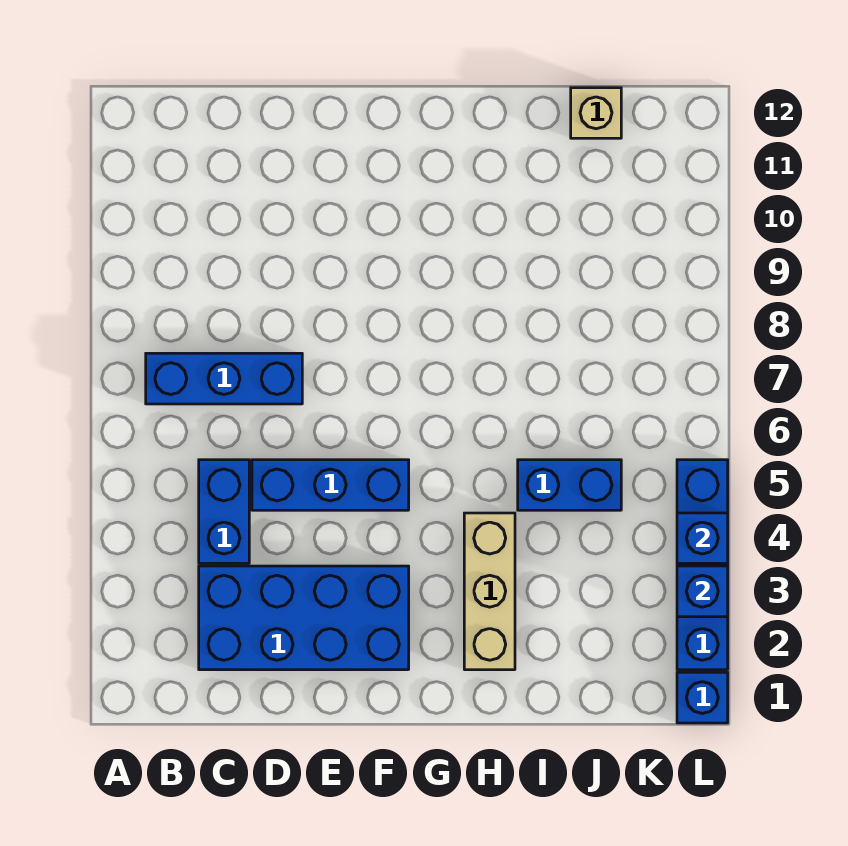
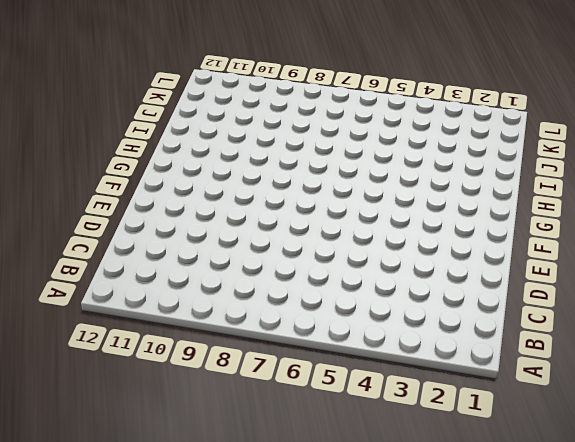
none -> blue 1x3 brick [146,353,302,404]
none -> blue 2x4 brick [199,566,409,670]

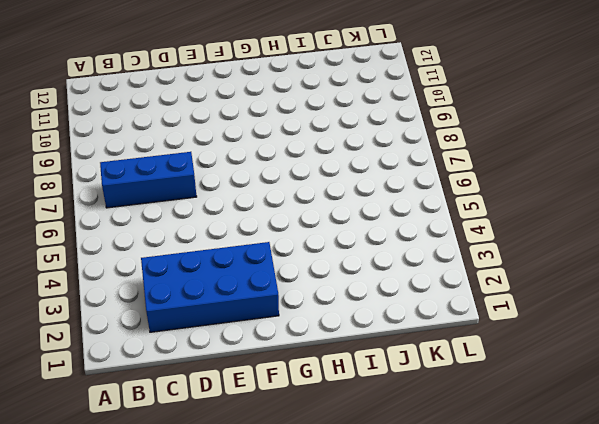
none -> blue 1x2 brick [199,460,249,563]
none -> blue 1x3 brick [252,460,409,510]

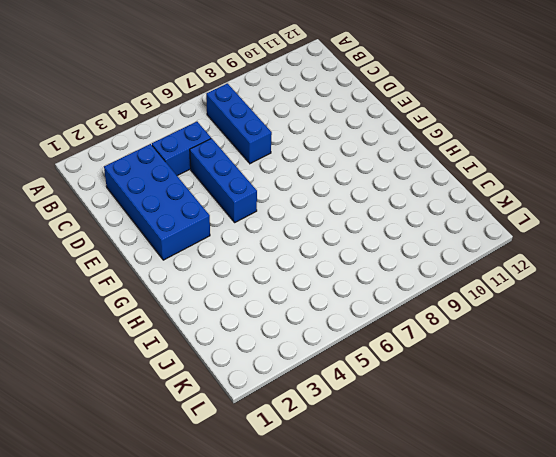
none -> tan 1x3 brick [464,513,515,670]
none -> blue 1x2 brick [518,460,621,510]

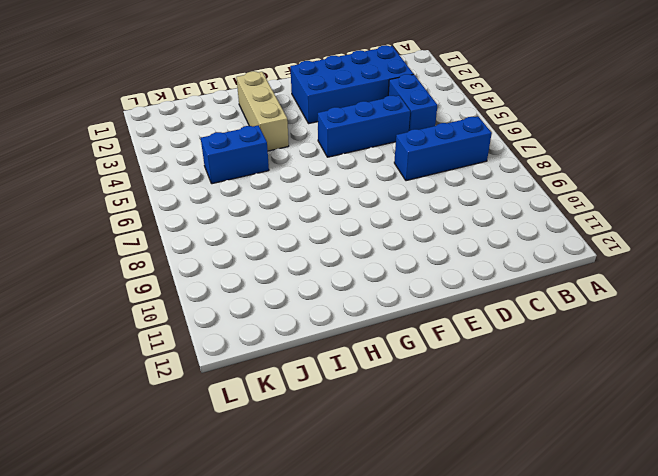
none -> tan 1x1 brick [571,88,621,138]
none -> blue 1x1 brick [677,672,728,723]

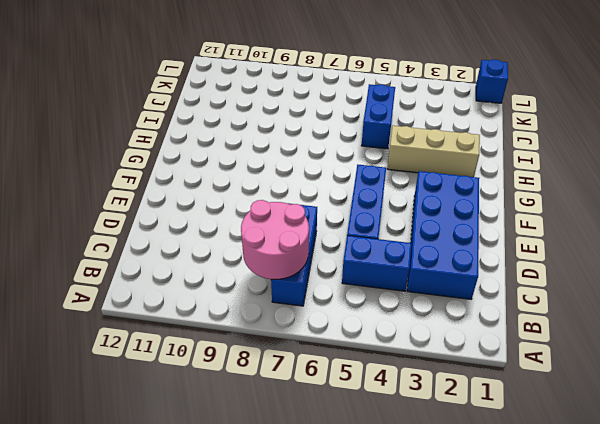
pink 2x2 round brick [241,200,309,279] -> none
none -> tan 1x1 brick [571,88,621,138]
none -> blue 1x4 brick [677,460,728,670]

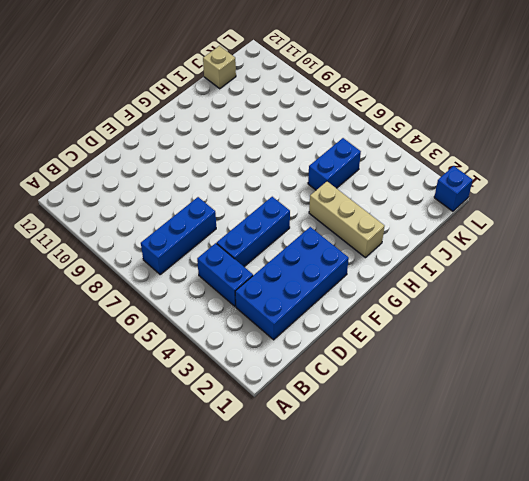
none -> blue 1x4 brick [677,460,728,670]
none -> blue 1x1 brick [677,566,728,617]

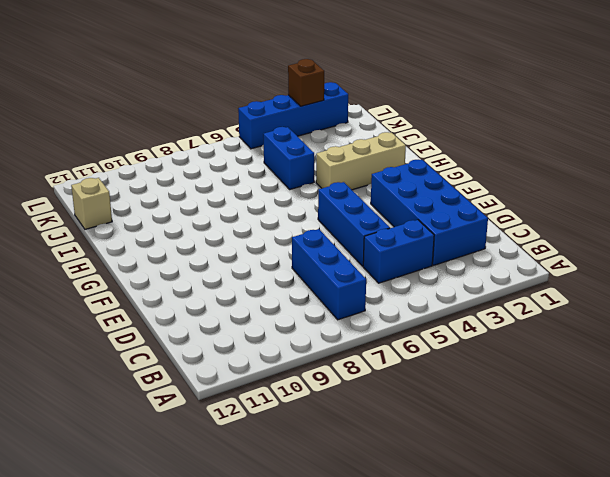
brown 1x1 brick [288,59,324,106] -> blue 1x1 brick [677,566,728,617]
none -> blue 1x1 brick [677,672,728,723]
none -> blue 1x1 brick [677,513,728,563]

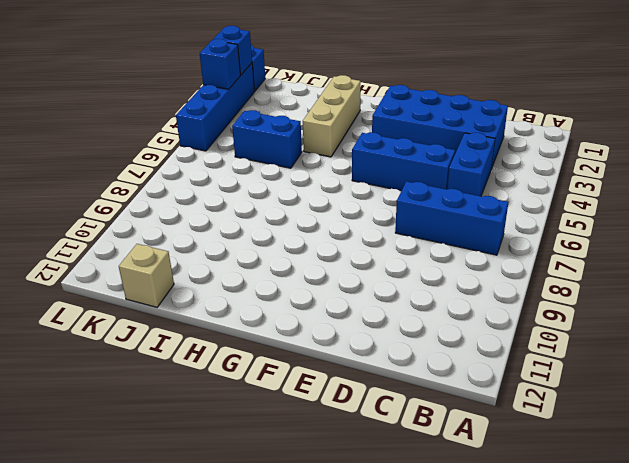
blue 1x1 brick [213,26,252,75] -> blue 1x1 brick moved to [677,513,728,563]

